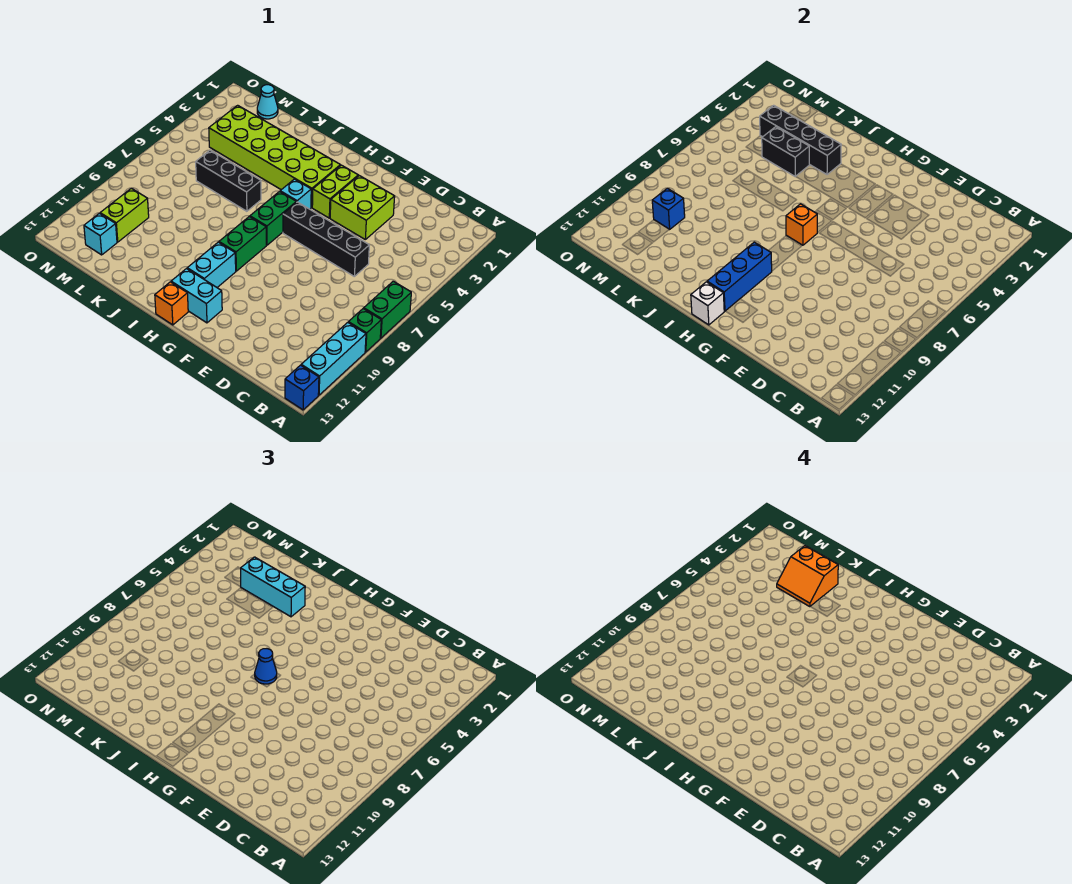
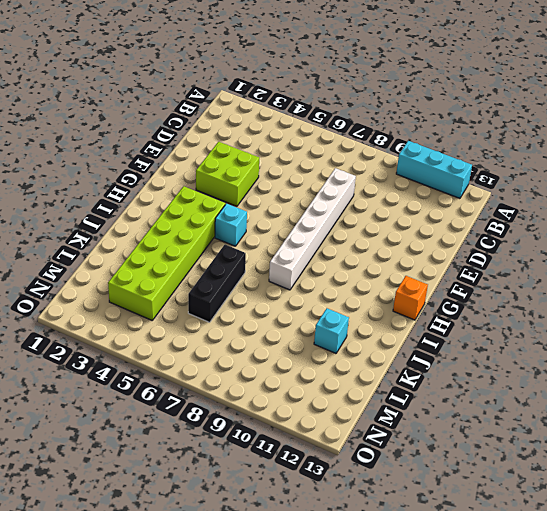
white 1x6 brick [269,168,356,290] -> green 1x2 brick [219,217,266,271]
cyan 1x1 brick [314,308,349,353] -> cyan 1x1 brick moved to [84,213,117,255]
none -> green 1x2 brick [364,281,411,338]
none -> green 1x1 brick [348,309,381,352]
none -> blue 1x1 brick [285,365,319,410]

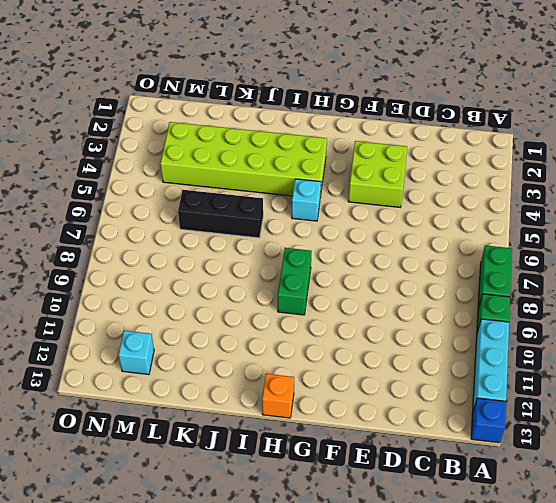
none -> black 1x4 brick [283,202,369,276]
none -> lime 1x2 brick [312,165,358,218]
none -> cyan 1x2 brick [171,269,222,323]

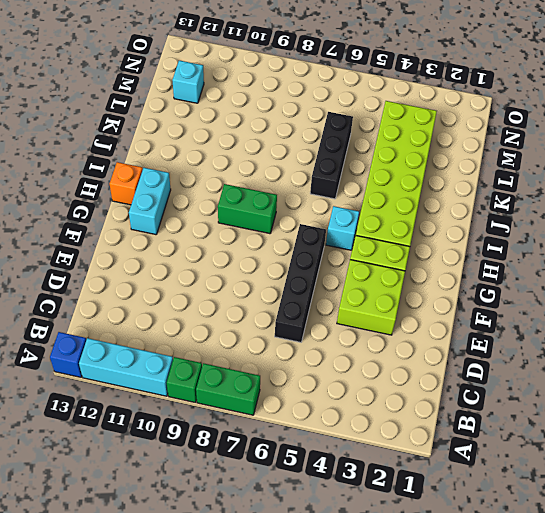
none -> green 1x2 brick [250,192,296,245]
none -> cyan 1x2 brick [187,242,236,287]
none -> cyan 1x1 cone [257,85,278,119]

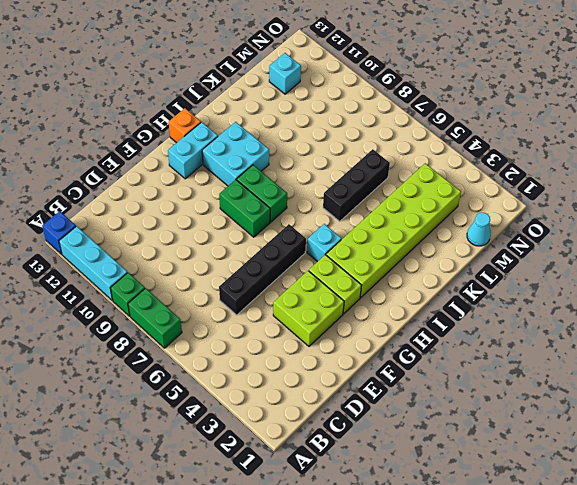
green 1x2 brick [219,180,270,237] -> green 1x2 brick moved to [250,192,296,245]
cyan 2x2 brick [202,122,269,186] -> cyan 1x2 brick [187,242,236,287]
none -> lime 1x2 brick [100,188,149,242]
none -> orange 1x1 brick [786,204,817,245]
none -> blue 1x3 brick [707,242,772,311]

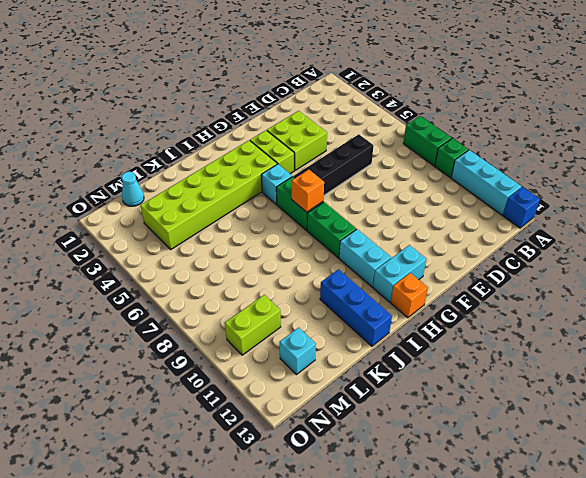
blue 1x3 brick [320,269,392,346] -> blue 1x3 brick moved to [707,242,772,311]
lime 1x2 brick [225,295,281,355] -> lime 1x2 brick turned to [100,188,149,242]
none -> black 1x3 brick [196,150,261,211]
none -> white 1x1 brick [691,282,724,325]
none -> black 1x4 brick [760,105,841,175]

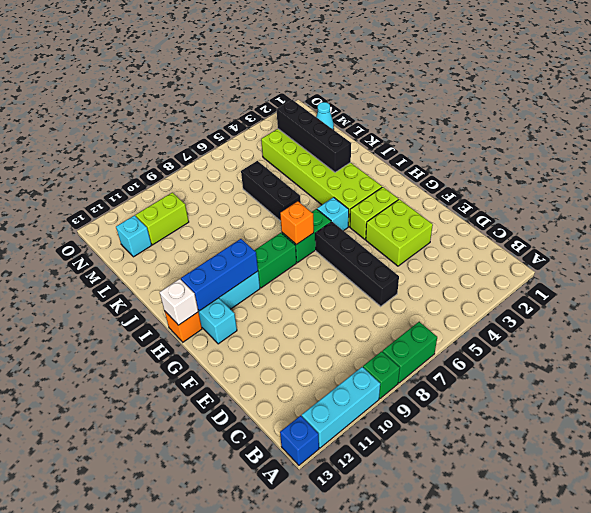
none -> black 1x2 brick [762,127,809,177]
none -> blue 1x1 brick [652,188,685,229]
none -> blue 1x1 cone [255,649,277,684]

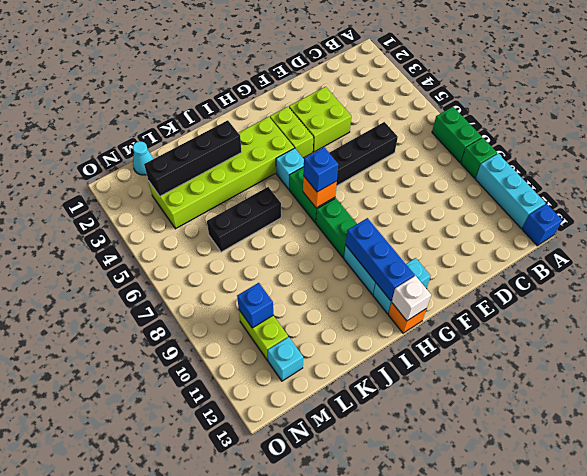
blue 1x1 brick [303,147,338,192] -> blue 1x1 cone [255,649,277,684]
none -> black 1x2 brick [762,127,809,177]
none -> cyan 1x3 brick [241,557,305,617]
none -> orange 2x2 slope [777,546,838,607]

